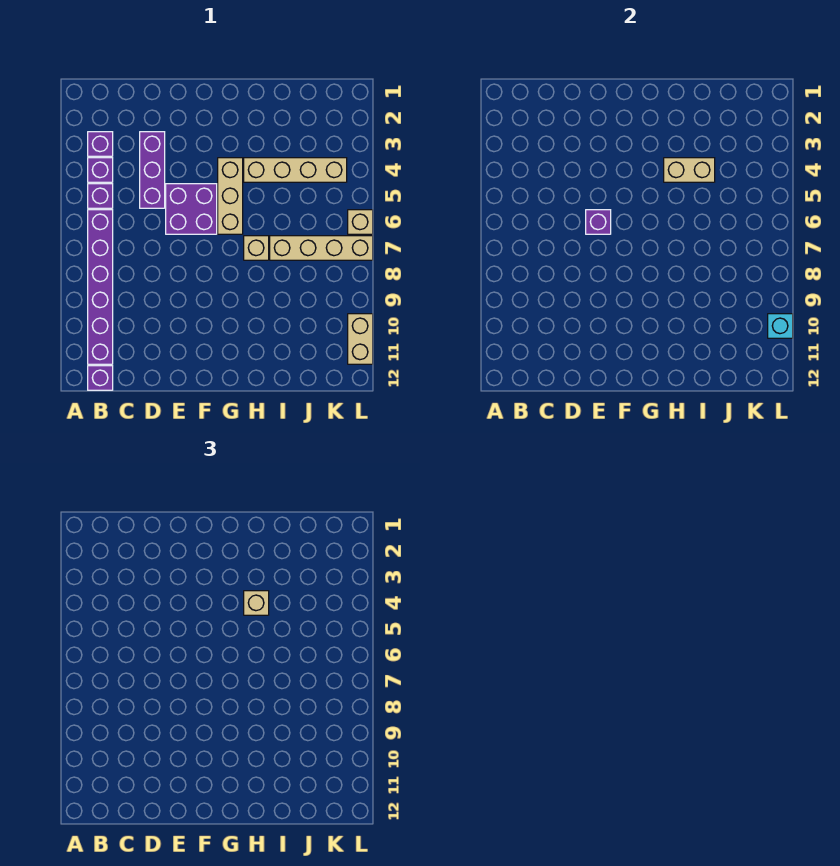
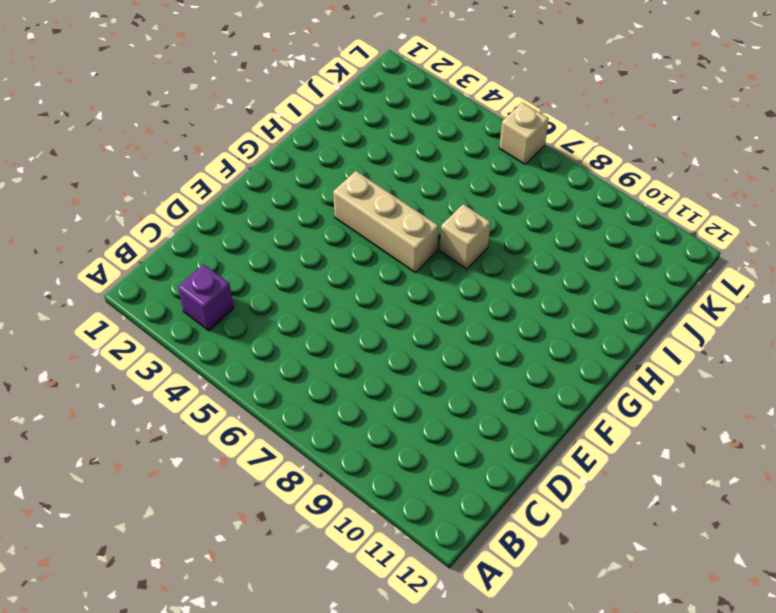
none -> purple 1x1 brick [88,158,113,182]
none -> purple 1x1 brick [88,184,113,208]
none -> purple 1x6 brick [88,210,113,364]

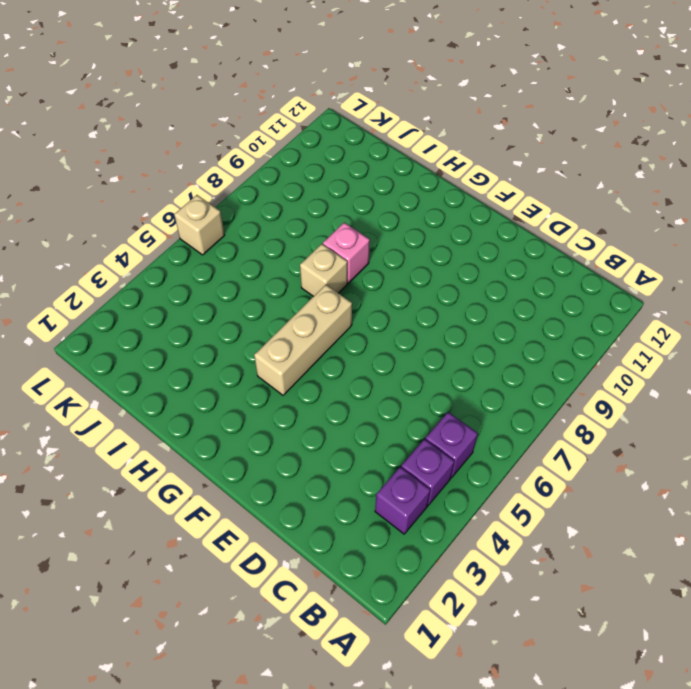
pink 1x1 brick [323,222,370,283] -> none
none -> purple 1x6 brick [88,210,113,364]
none -> purple 1x1 brick [88,366,113,390]
none -> purple 1x3 brick [140,132,165,208]

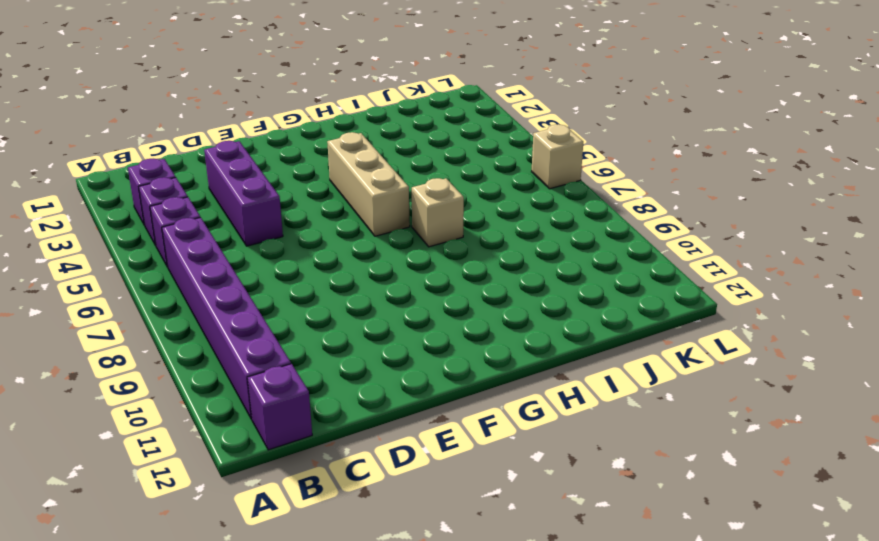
none -> purple 2x2 brick [166,184,217,234]
none -> tan 1x4 brick [244,158,347,182]
none -> tan 1x4 brick [270,236,373,260]

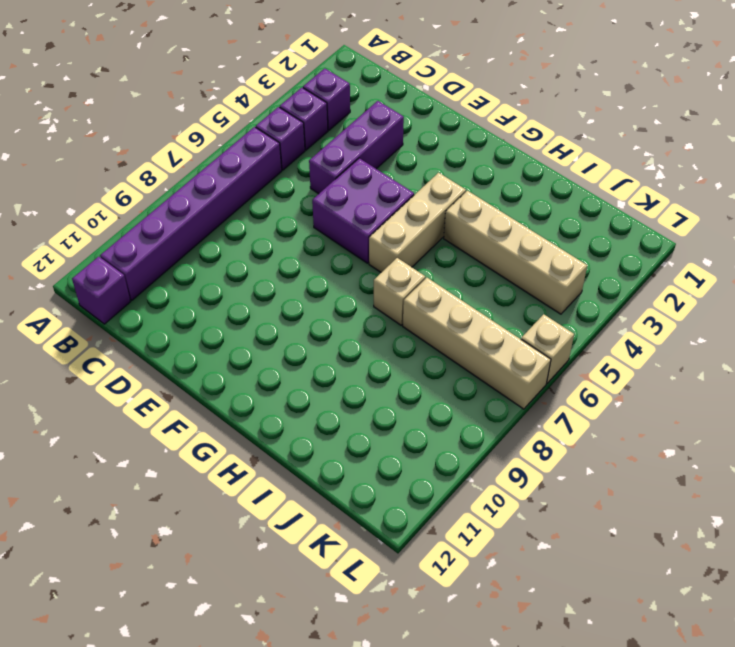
none -> tan 1x2 brick [348,314,373,364]
none -> purple 1x1 brick [586,210,611,234]
none -> tan 1x2 brick [664,158,715,182]

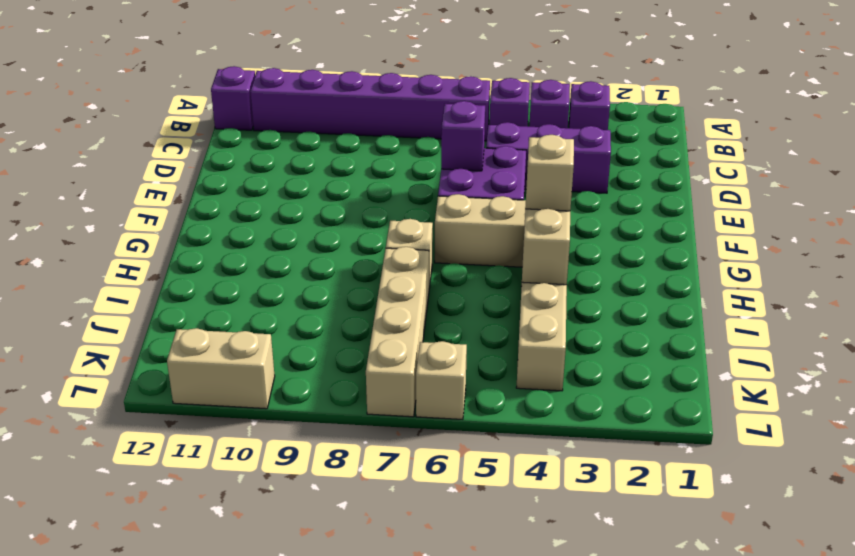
none -> cyan 1x1 brick [768,314,793,338]

